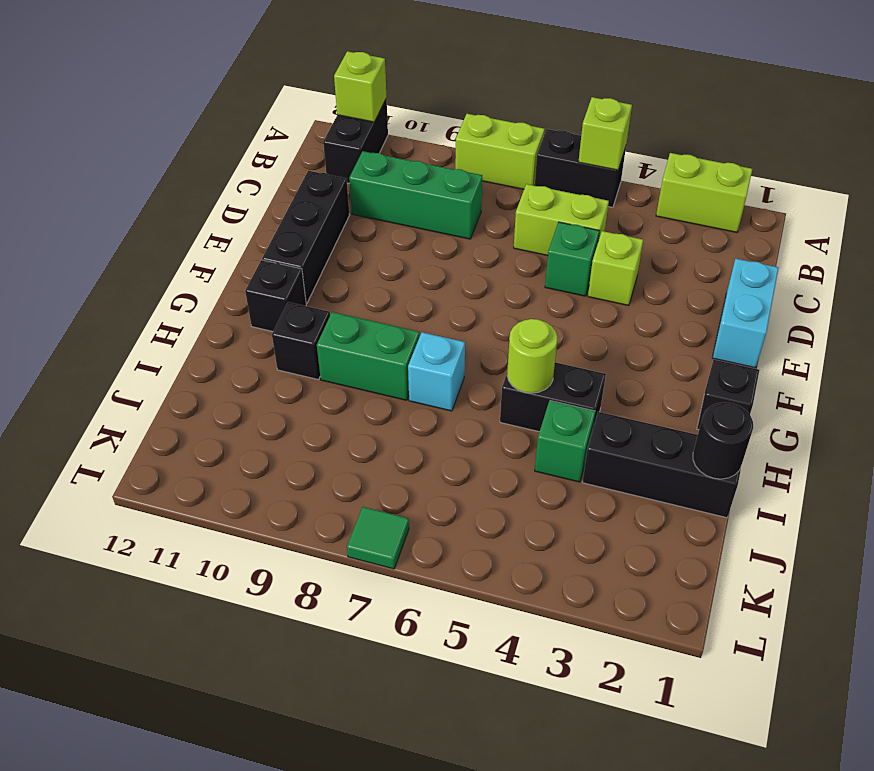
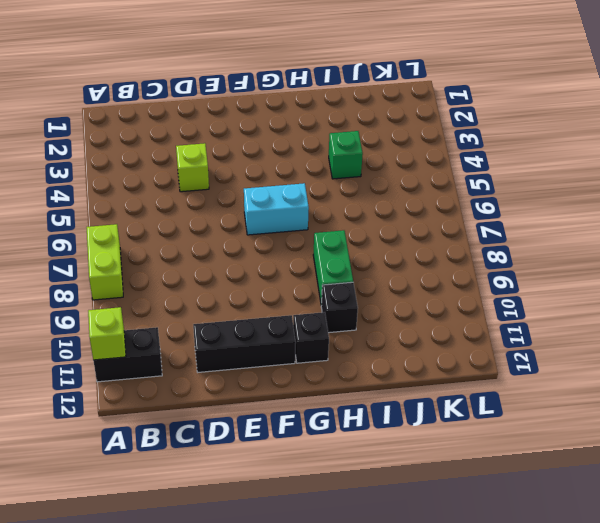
cyan 1x2 brick [244,183,309,235] -> cyan 1x2 brick moved to [712,259,779,368]
none -> lime 1x2 brick [656,153,752,232]
none -> black 1x2 brick [535,129,626,207]
none -> lime 1x2 brick [514,184,609,256]

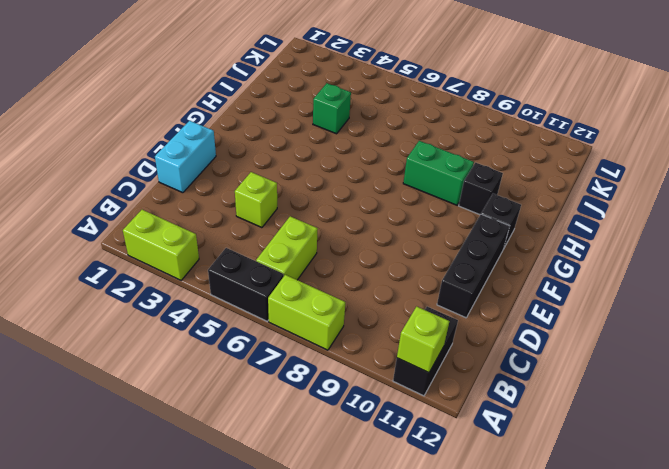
lime 1x2 brick [256,216,318,280] -> lime 1x2 brick turned to [514,184,609,256]
none -> green 1x3 brick [349,151,482,239]
none -> green 1x1 brick [545,222,599,296]
none -> black 1x1 brick [697,360,759,430]

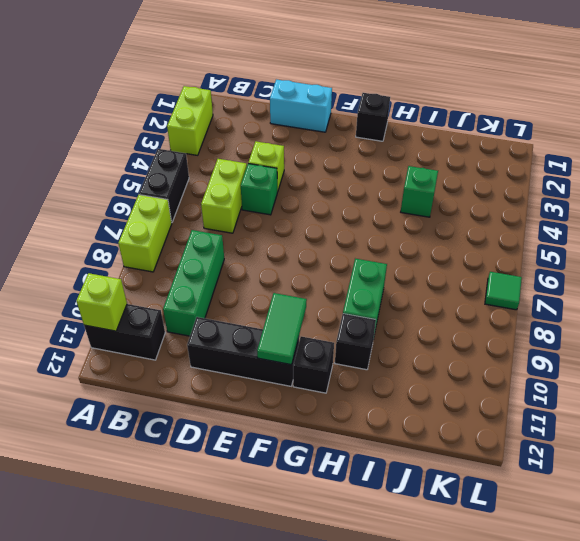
green 1x2 tile [257,293,307,365] -> none
none -> black 1x2 brick [500,362,606,432]
none -> cyan 1x1 brick [408,332,465,411]
none -> black 1x3 brick [582,412,741,518]

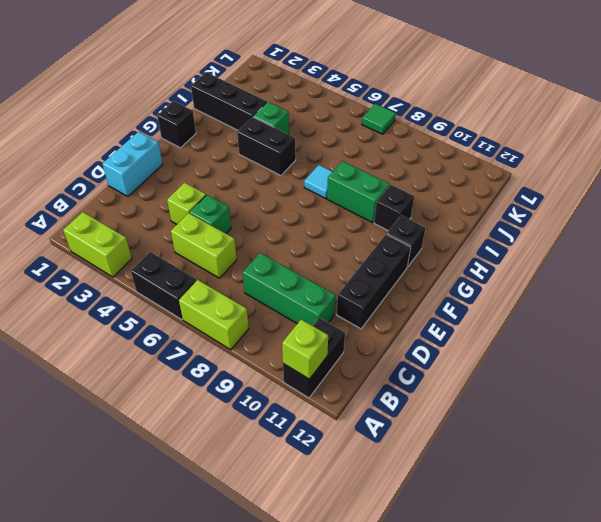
cyan 1x1 tile [304,165,332,199] -> cyan 1x1 brick [408,332,465,411]
none -> lime 1x1 brick [579,97,632,170]
none -> lime 1x1 round brick [507,319,558,393]
none -> black 1x1 round brick [693,402,753,479]

